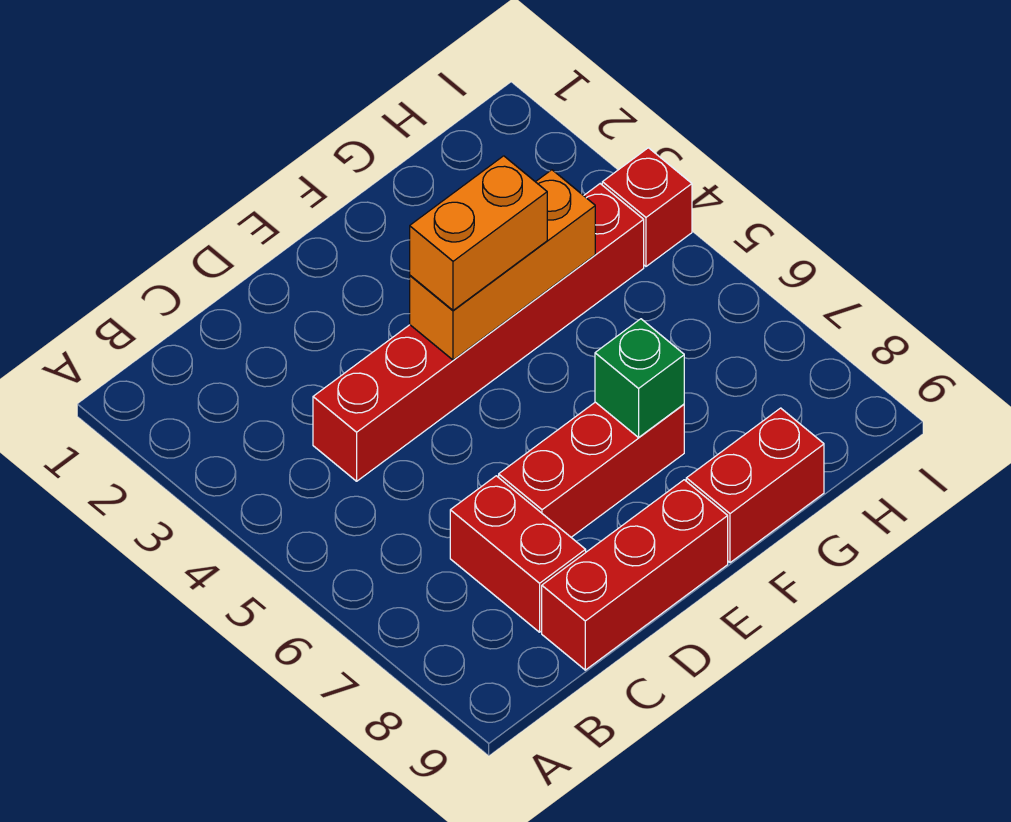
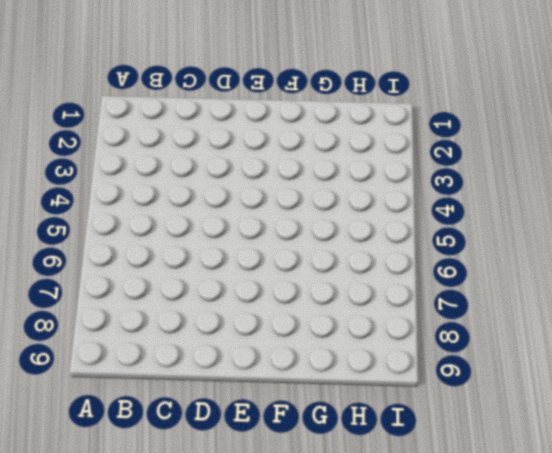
none -> red 1x6 brick [313,184,644,481]
none -> red 1x2 brick [450,476,586,632]

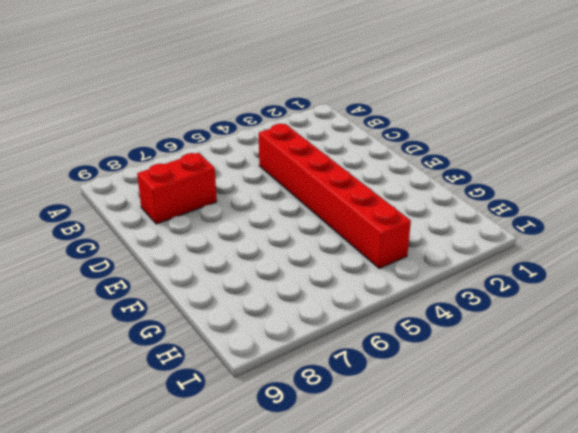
none -> red 1x3 brick [542,480,728,670]
none -> red 1x3 brick [499,402,684,537]

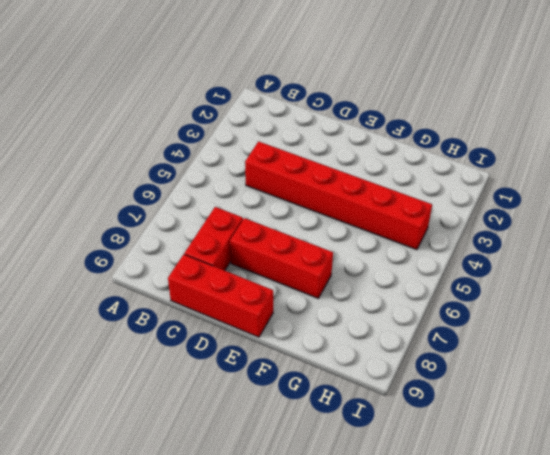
none -> red 1x2 brick [686,408,824,563]
none -> red 1x1 brick [602,148,692,266]

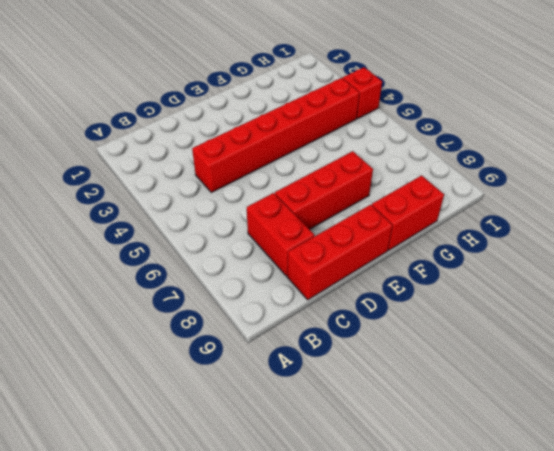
none -> orange 1x3 brick [410,170,595,360]
none -> green 1x1 brick [595,319,684,437]

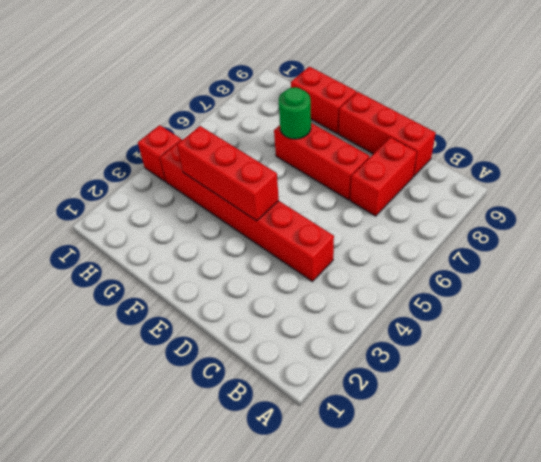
red 1x3 brick [177,126,279,221] -> orange 1x3 brick [410,170,595,360]
green 1x1 round brick [279,87,311,139] -> green 1x1 brick [595,319,684,437]
none -> orange 1x2 brick [410,156,547,310]

